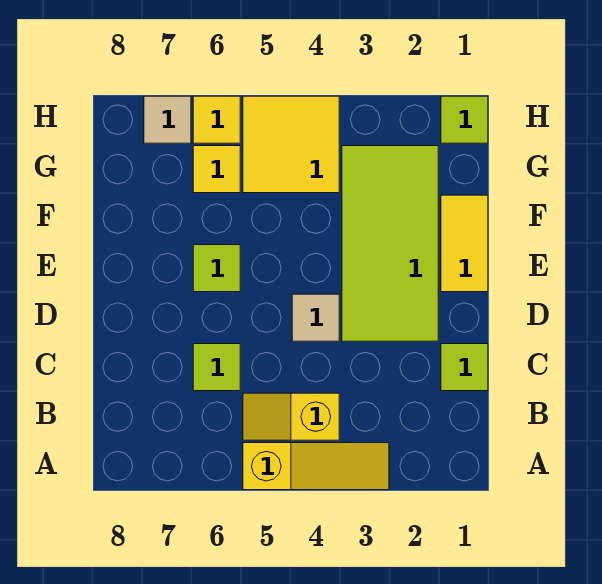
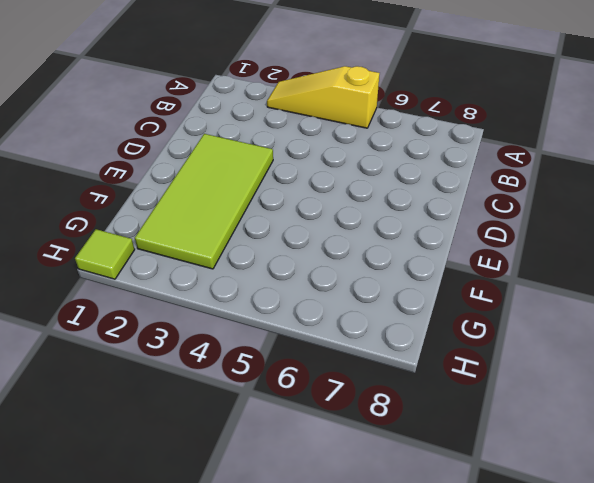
none -> yellow 1x2 slope [243,393,339,440]
none -> lime 1x1 tile [441,344,488,391]
none -> lime 1x1 tile [193,344,240,391]

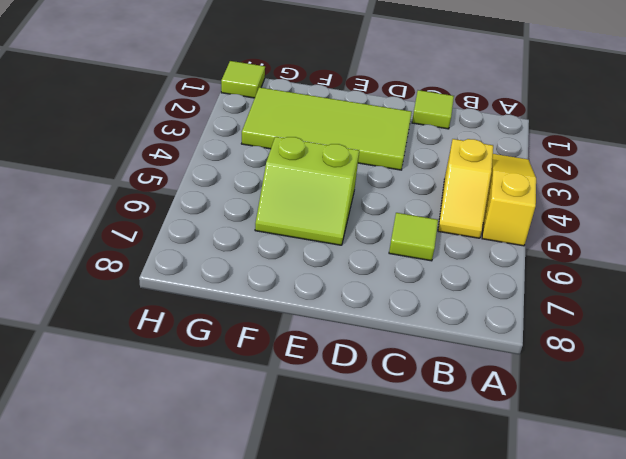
lime 2x2 slope [255,137,359,245] -> lime 1x1 tile [193,245,240,292]
none -> tan 1x1 tile [292,294,339,341]
none -> yellow 1x2 tile [441,195,488,292]
none -> yellow 2x2 tile [243,96,339,193]

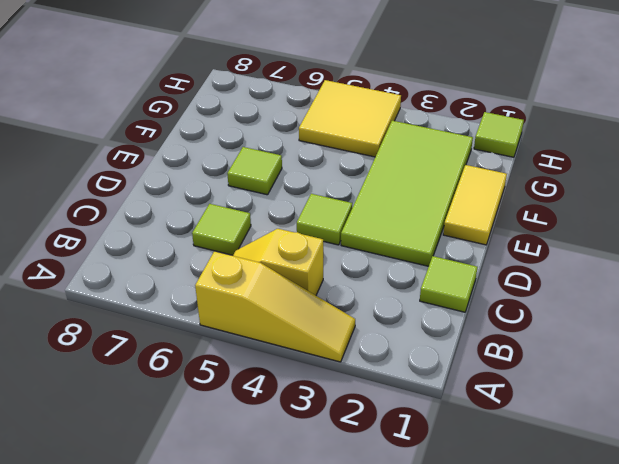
lime 1x1 tile [297,194,352,245] -> tan 1x1 tile [292,294,339,341]
none -> yellow 1x1 tile [193,146,240,193]
none -> yellow 1x1 tile [193,96,240,143]
none -> tan 1x1 tile [144,96,191,143]

